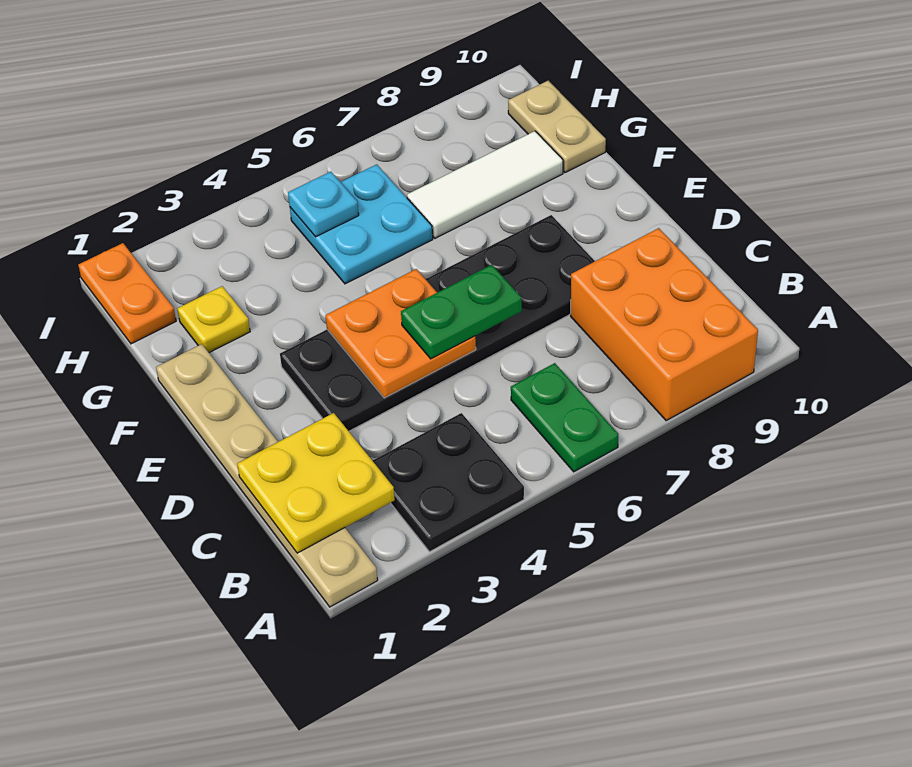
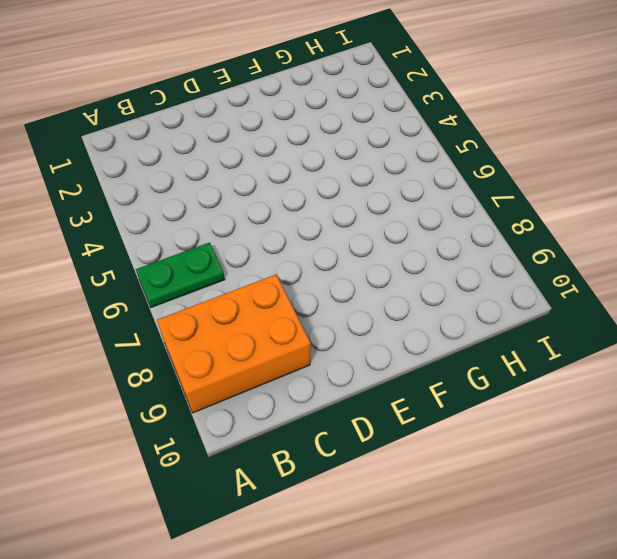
none -> tan 1x6 plate [156,344,378,607]
none -> black 2x2 plate [372,413,524,552]
none -> black 2x6 plate [280,215,595,431]

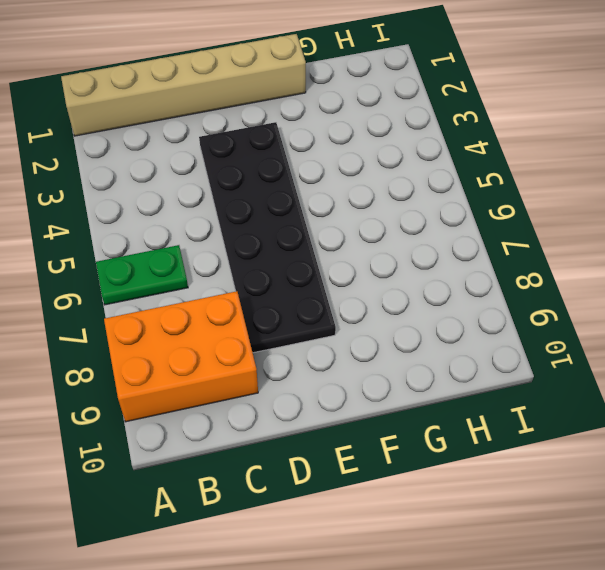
tan 1x6 brick [61,34,306,136] -> tan 1x6 plate [156,344,378,607]
none -> black 2x2 plate [372,413,524,552]
none -> yellow 1x1 plate [177,286,250,353]
none -> cyan 2x2 plate [290,164,433,284]

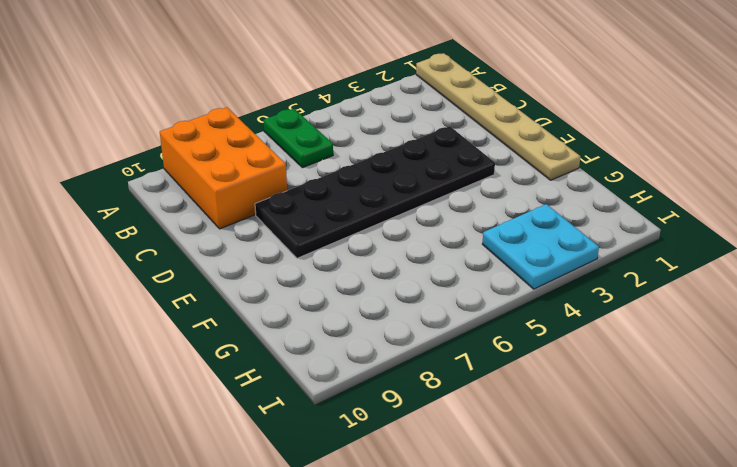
cyan 2x2 plate [483,204,599,289] -> cyan 2x2 plate moved to [290,164,433,284]
none -> black 2x2 plate [372,413,524,552]
none -> yellow 1x1 plate [177,286,250,353]
none -> white 1x3 tile [407,131,563,238]

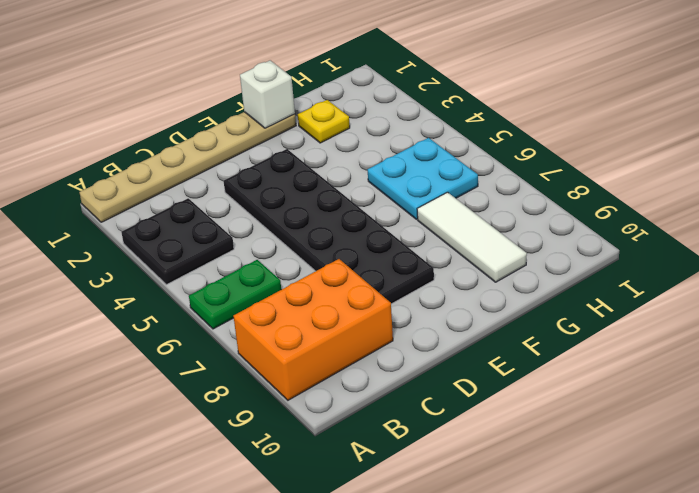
white 1x1 brick [240,60,295,128] -> none
none -> tan 1x2 plate [508,81,606,173]
none -> orange 1x2 plate [78,243,176,344]
none -> yellow 2x2 plate [237,413,395,553]

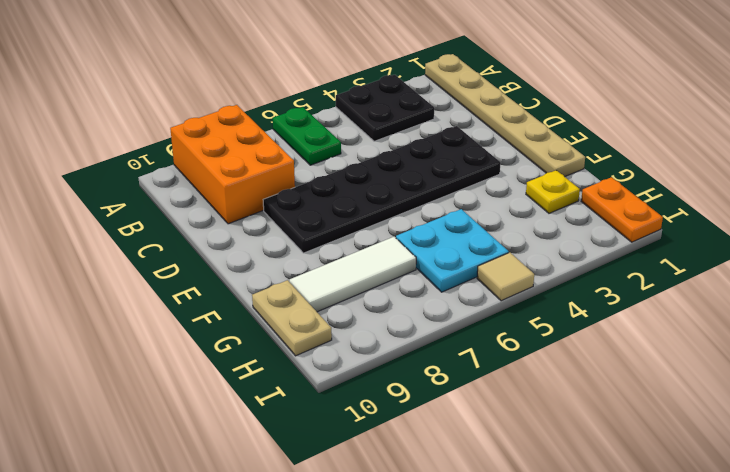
tan 1x1 tile [477,252,534,301] -> none
none -> yellow 2x2 plate [237,413,395,553]
none -> orange 2x2 plate [326,269,476,398]
none -> cyan 1x1 plate [288,172,359,237]

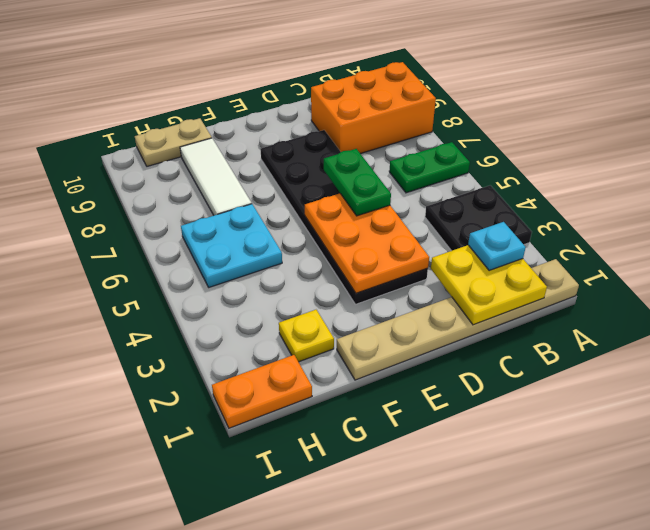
cyan 1x1 plate [468,222,526,271] -> cyan 1x1 plate moved to [288,172,359,237]
orange 2x3 plate [305,193,429,293] -> orange 2x2 plate [326,269,476,398]

